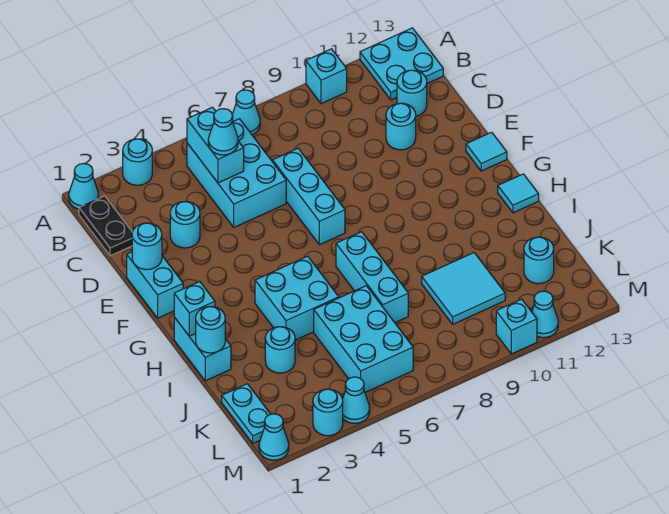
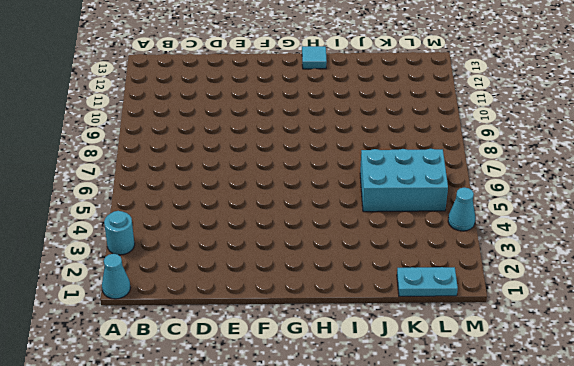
none -> cyan 1x1 cone [232,90,260,135]
none -> cyan 1x1 brick [306,49,347,104]
none -> cyan 2x2 plate [360,28,443,100]
none -> black 1x2 plate [79,196,133,256]

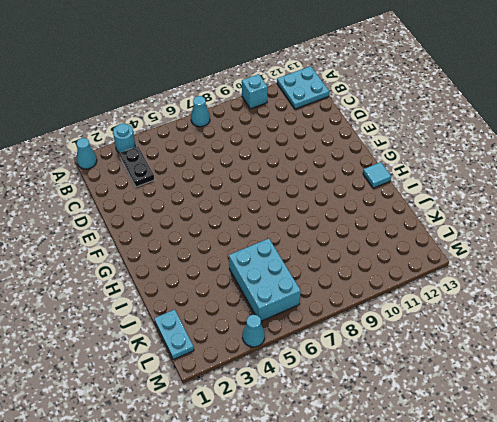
black 1x2 plate [120,146,154,187] -> black 1x2 plate moved to [79,196,133,256]
none -> cyan 2x3 brick [187,119,286,227]
none -> cyan 1x1 round brick [397,70,427,116]
none -> cyan 1x1 round brick [170,202,200,248]
none -> cyan 1x3 brick [273,148,345,245]

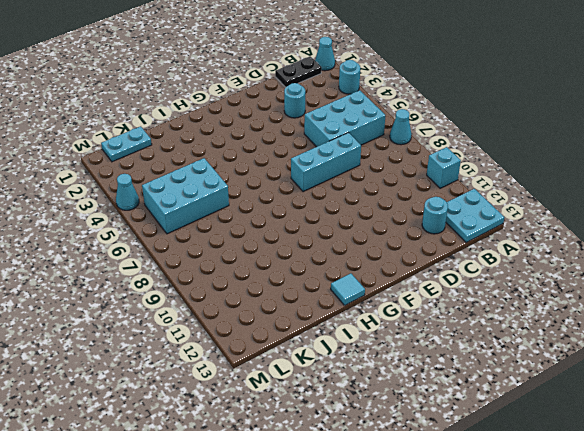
none -> cyan 1x1 round brick [386,103,416,150]
none -> cyan 1x2 brick [127,252,183,318]
none -> cyan 1x1 tile [466,132,507,171]
none -> cyan 1x2 brick [174,317,231,381]

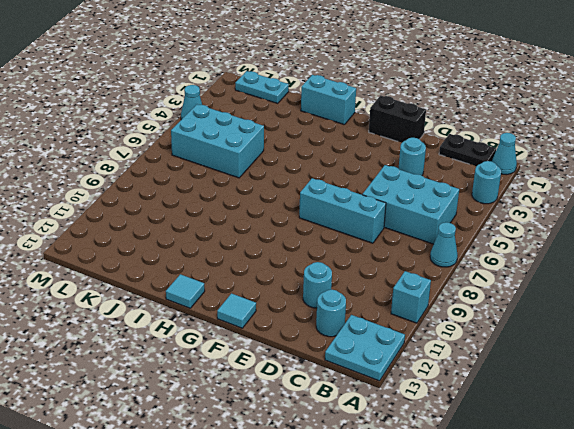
black 1x2 brick [369,95,426,142] -> cyan 1x2 brick [127,252,183,318]
none -> cyan 2x2 brick [255,256,339,340]
none -> cyan 1x3 brick [336,232,408,323]
none -> cyan 1x1 round brick [265,327,295,373]
none -> cyan 2x2 tile [422,253,505,324]

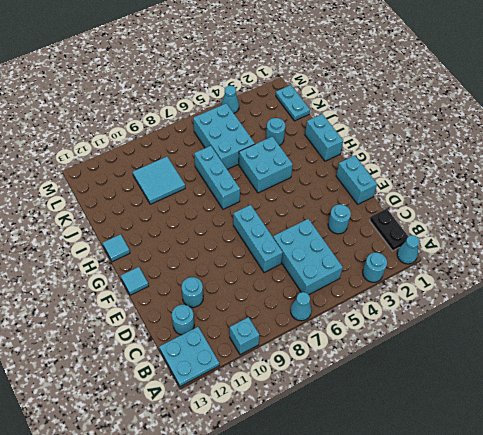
none -> cyan 1x1 round brick [524,237,554,284]
none -> cyan 1x1 cone [259,414,289,460]
none -> cyan 1x1 round brick [313,389,343,436]
none -> cyan 1x1 brick [496,299,537,354]

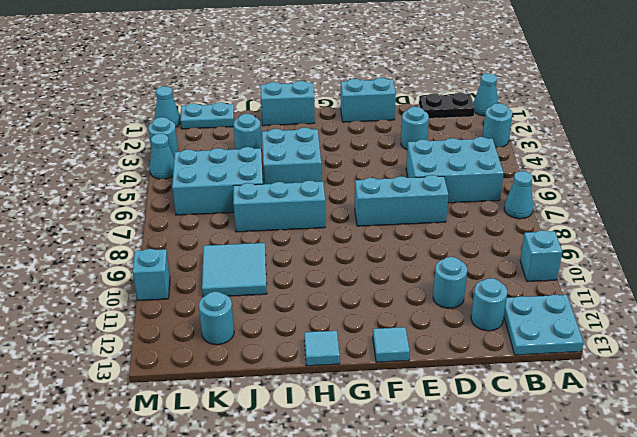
none -> cyan 1x1 cone [532,291,558,338]
none -> cyan 1x2 brick [187,107,244,183]
none -> cyan 1x1 round brick [132,223,162,270]
none -> cyan 1x1 brick [174,282,215,336]

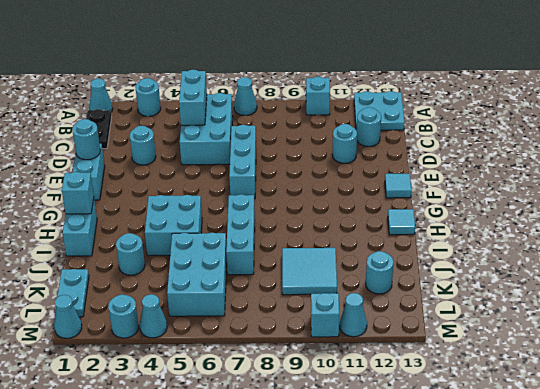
none -> cyan 1x1 round brick [196,307,225,353]
none -> cyan 1x1 cone [208,109,238,155]

